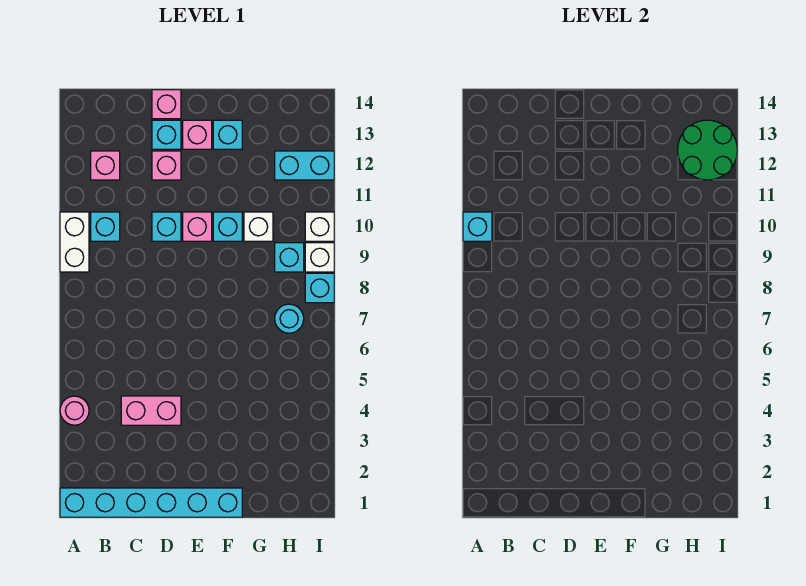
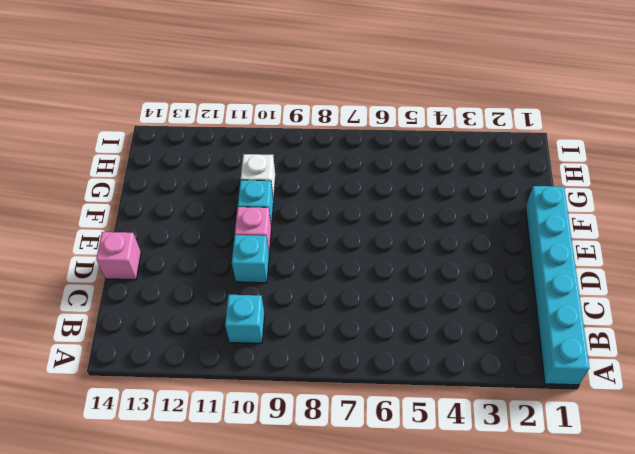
none -> pink 1x1 round brick [60,396,89,425]
none -> white 1x2 brick [60,212,89,272]
none -> pink 1x1 brick [91,151,120,180]

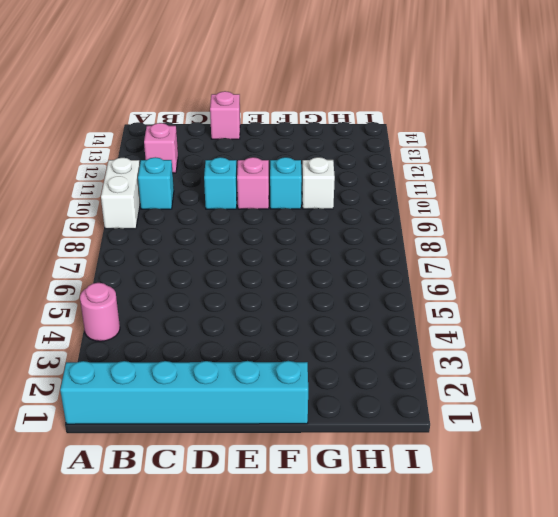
none -> pink 1x2 brick [121,396,181,425]
none -> pink 1x1 brick [152,151,181,180]
none -> cyan 1x1 brick [152,120,181,149]

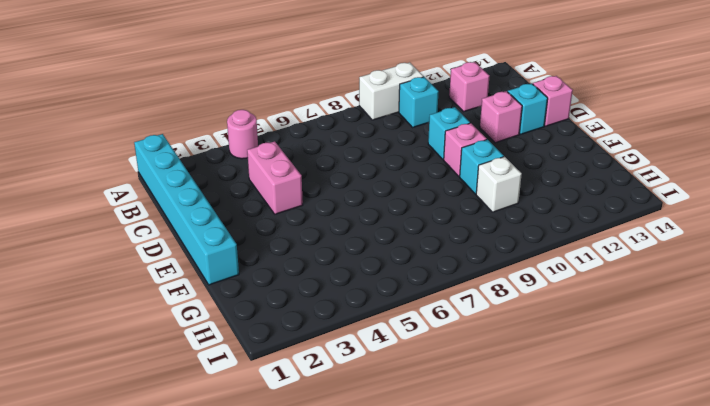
none -> pink 1x1 brick [183,120,212,149]
none -> cyan 1x1 brick [213,120,242,149]
none -> cyan 1x1 round brick [275,304,304,333]

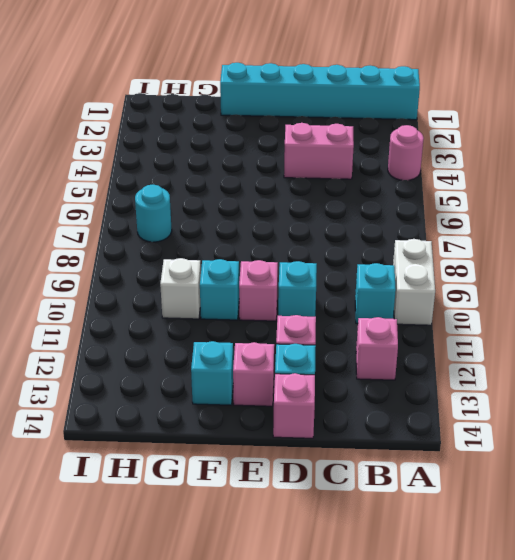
none -> cyan 1x1 brick [275,243,304,272]
none -> cyan 1x2 brick [275,151,334,180]
none -> cyan 1x1 brick [305,273,334,303]

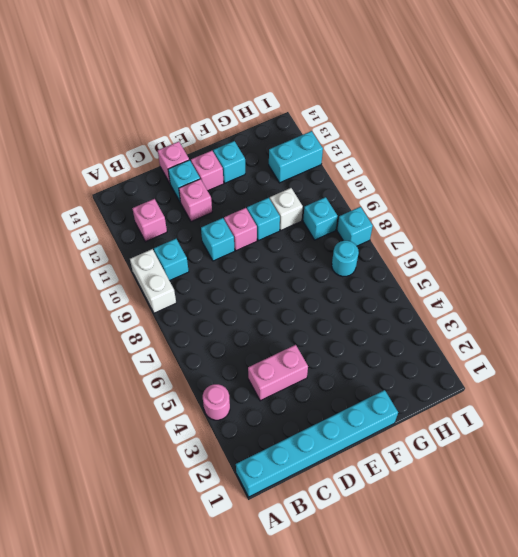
none -> white 1x1 brick [305,243,334,272]
none -> white 1x1 brick [305,212,334,241]
none -> cyan 1x1 brick [463,212,492,241]

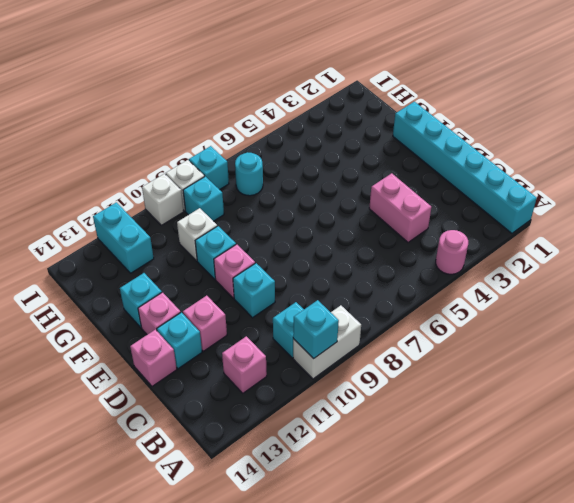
none -> green 2x2 round brick [678,120,737,180]

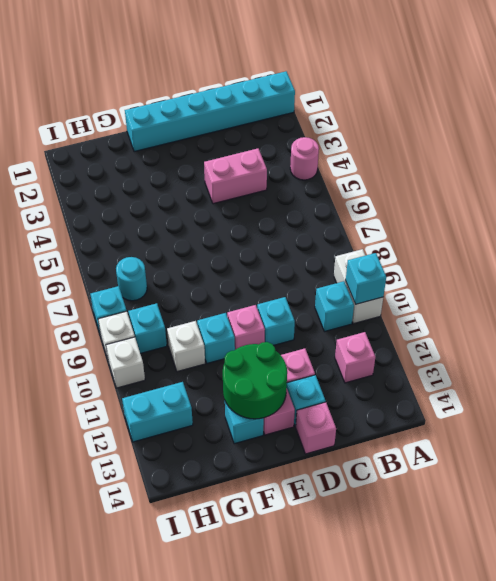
green 2x2 round brick [223,342,287,419] -> green 2x2 round brick moved to [678,120,737,180]

